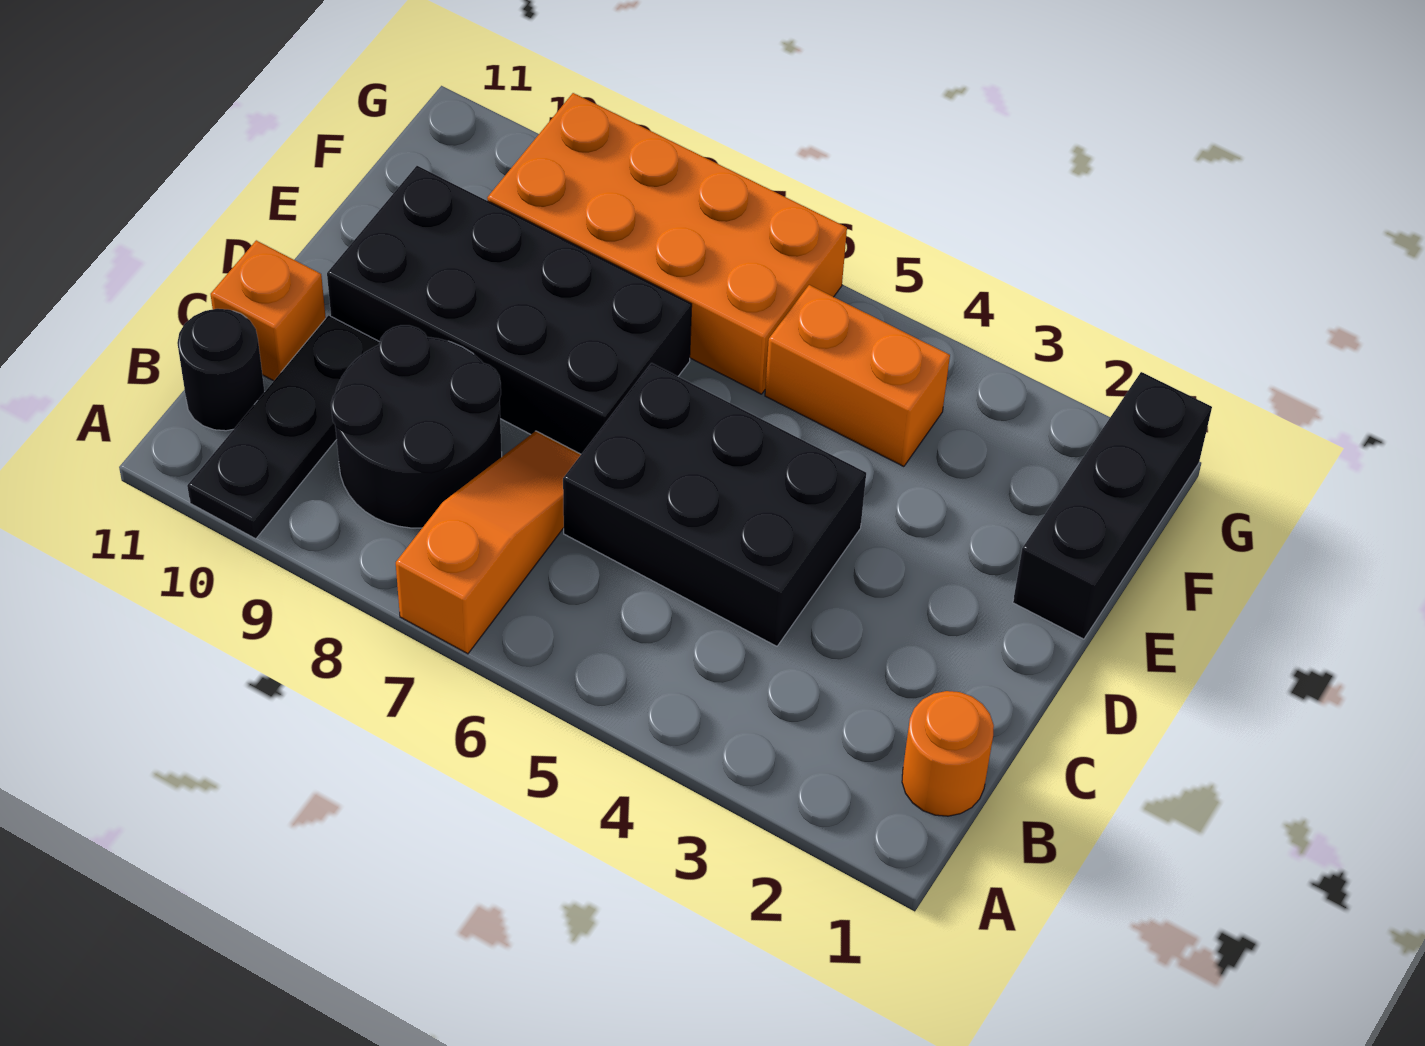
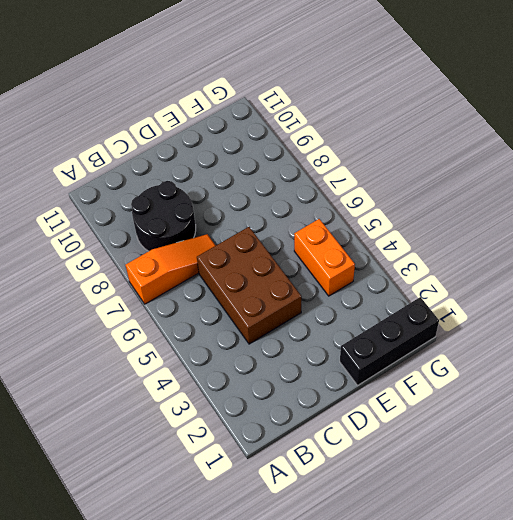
brown 2x3 brick [197,227,301,344] -> black 2x3 brick [563,363,866,646]
none -> black 1x3 plate [187,315,379,539]
none -> orange 1x1 round brick [902,691,994,816]

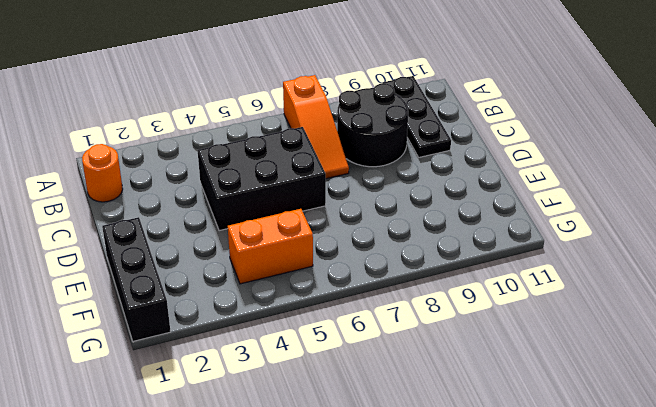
none -> black 1x1 round brick [177,309,264,431]
none -> orange 1x1 brick [211,240,326,381]

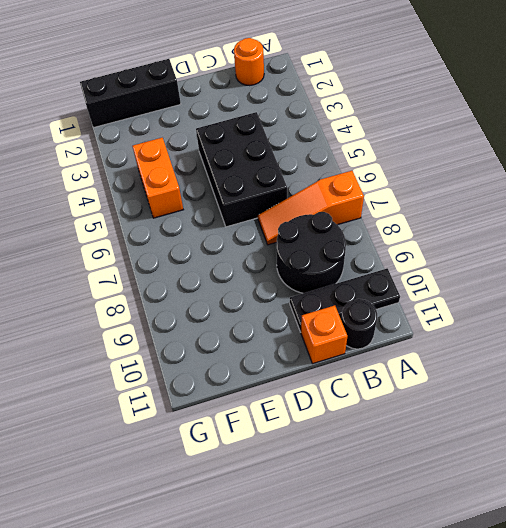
none -> black 2x4 brick [327,166,692,454]
none -> orange 2x4 brick [487,93,847,394]

